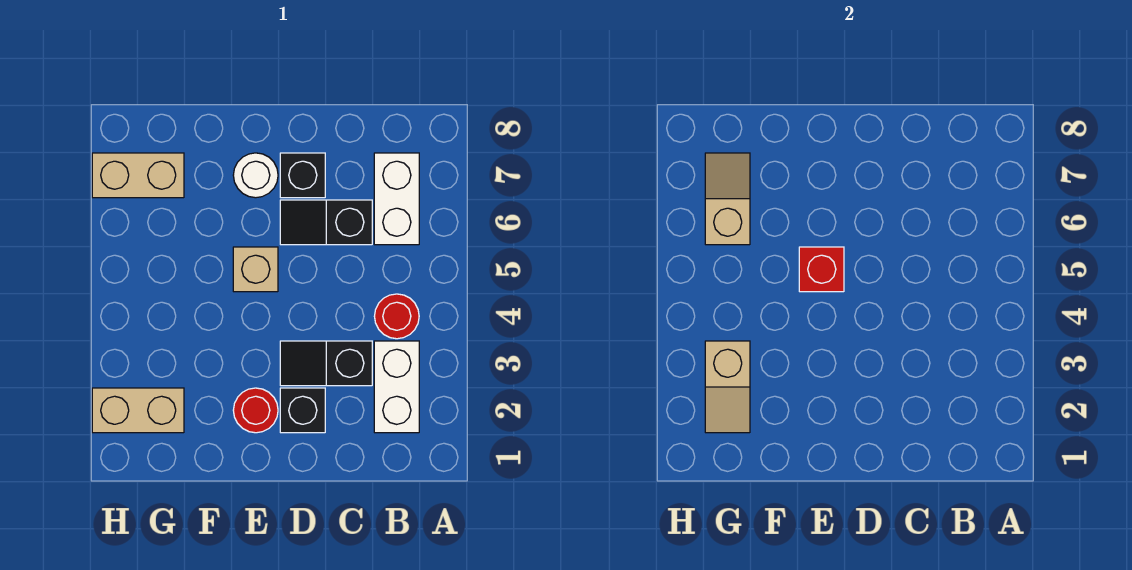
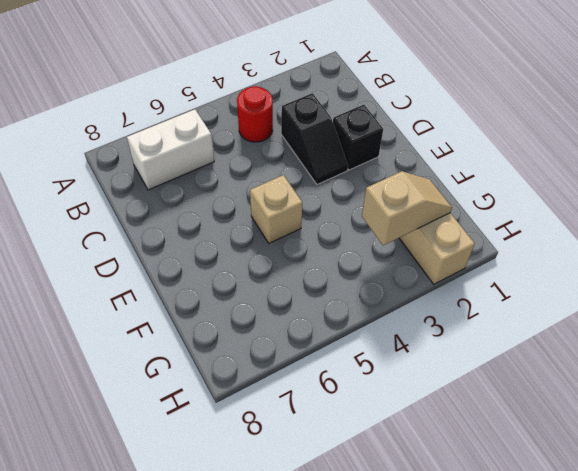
none -> white 1x2 brick [374,341,419,433]
none -> black 1x2 slope [280,200,372,245]
none -> black 1x1 brick [280,153,325,198]

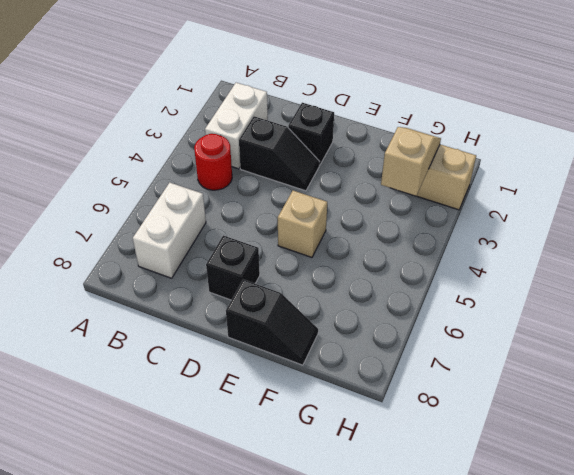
black 1x2 slope [226,280,318,365] -> black 1x2 slope moved to [280,200,372,245]
none -> red 1x1 round brick [233,388,278,433]
none -> white 1x1 round brick [233,153,278,198]
none -> tan 1x2 brick [92,153,184,198]

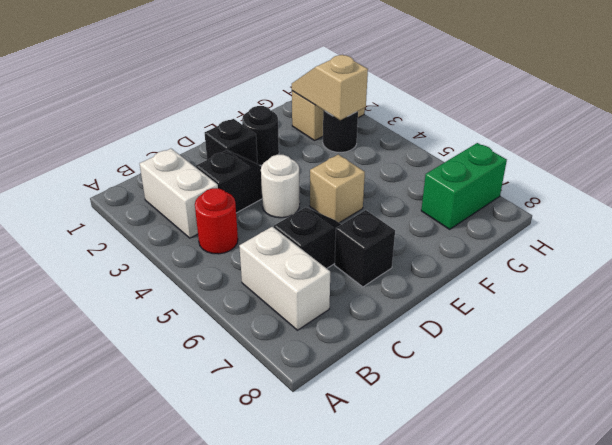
white 1x1 round brick [261,155,300,218] -> white 1x1 round brick moved to [233,153,278,198]
black 1x1 round brick [242,106,279,165] -> red 1x1 round brick [233,388,278,433]
black 1x1 round brick [323,110,358,152] -> none
green 1x2 brick [421,143,507,229] -> tan 1x2 brick [92,153,184,198]
none -> red 1x1 brick [799,247,844,292]
none -> tan 1x2 slope [705,153,750,245]

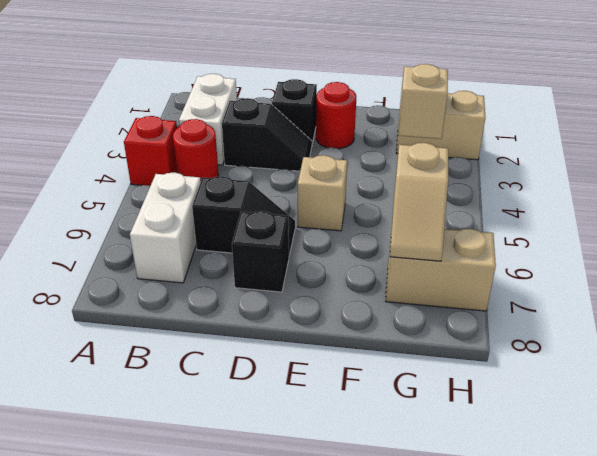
red 1x1 brick [124,116,177,186] -> red 1x1 brick moved to [799,247,844,292]
none -> white 1x1 round brick [233,153,278,198]

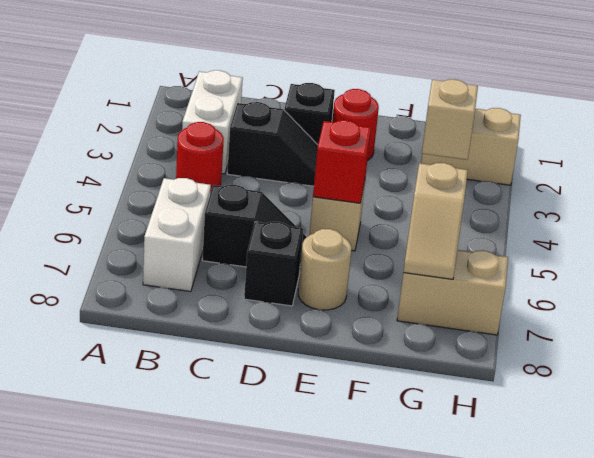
tan 1x1 round brick [298,229,352,310] -> white 1x1 round brick [233,153,278,198]

